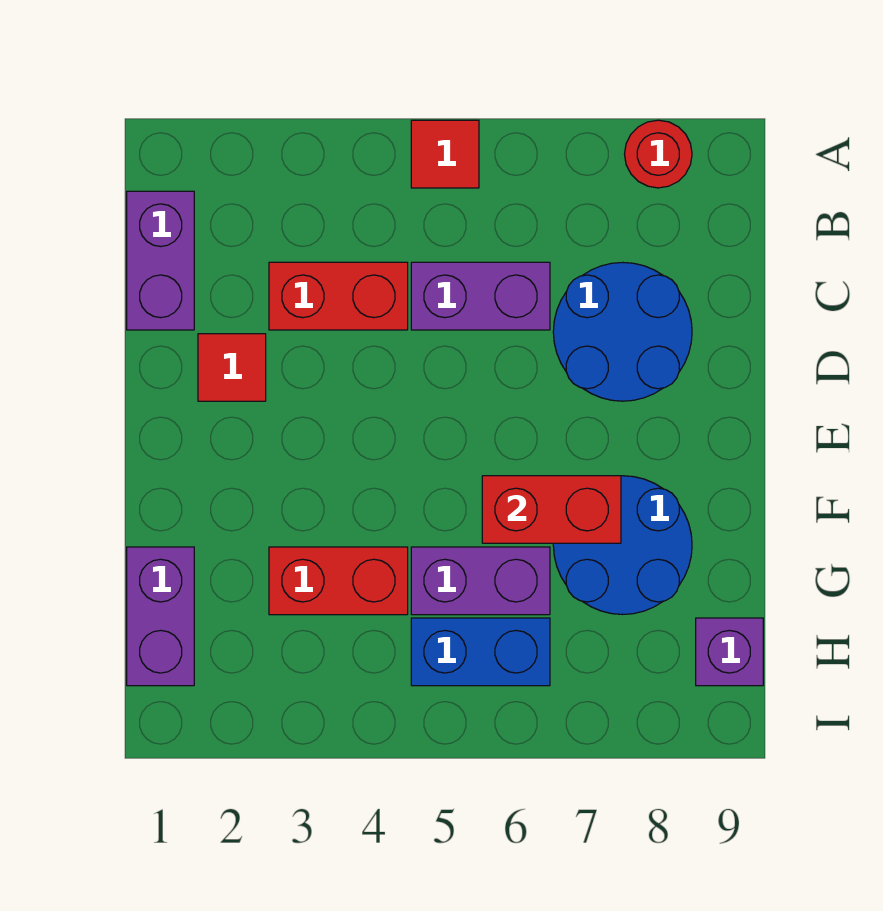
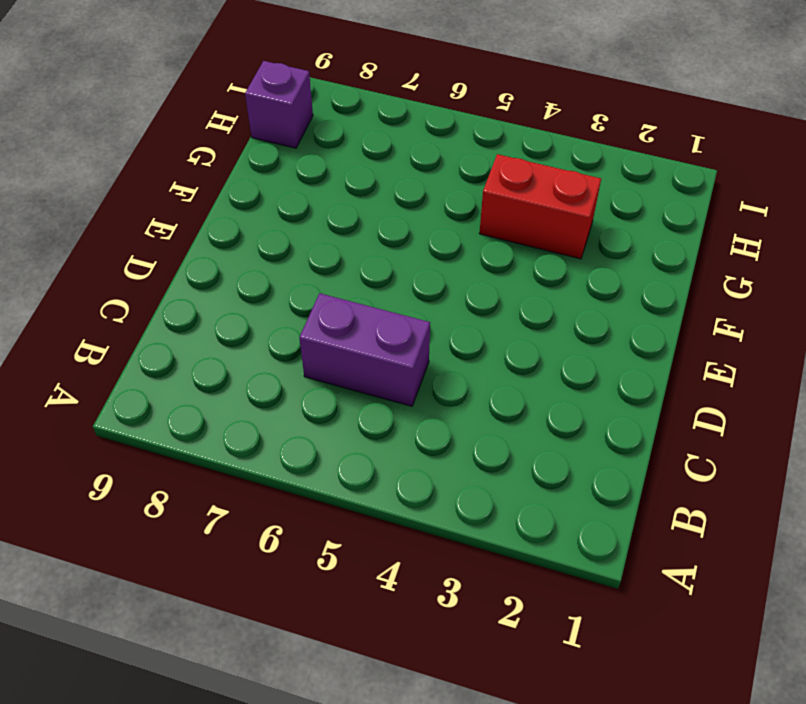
none -> red 1x1 tile [411,120,479,188]
none -> red 1x1 round brick [625,120,692,188]
none -> purple 1x2 brick [127,191,194,330]

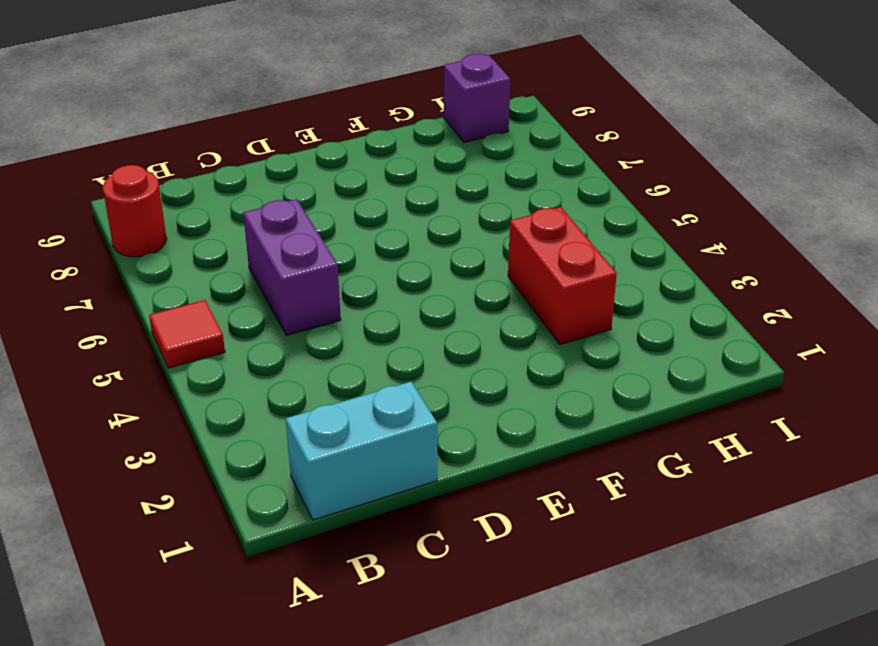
cyan 1x2 brick [286,382,437,520] -> purple 1x2 brick [127,191,194,330]
none -> red 1x2 brick [269,262,408,330]
none -> blue 2x2 round brick [553,262,692,401]
none -> red 1x1 tile [198,334,266,401]

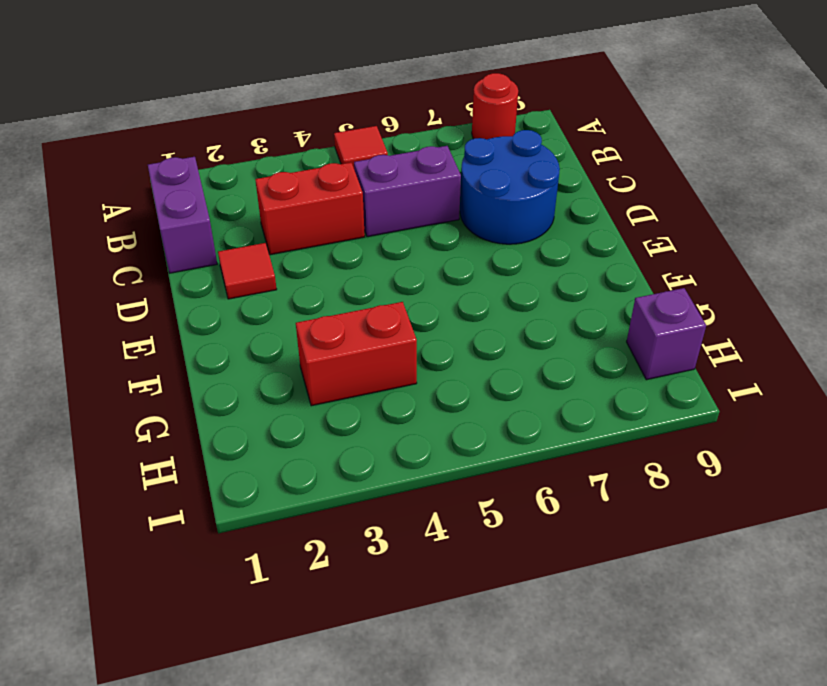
none -> blue 2x2 round brick [553,476,692,615]
none -> purple 1x2 brick [127,547,194,686]
none -> purple 1x2 brick [411,547,550,615]

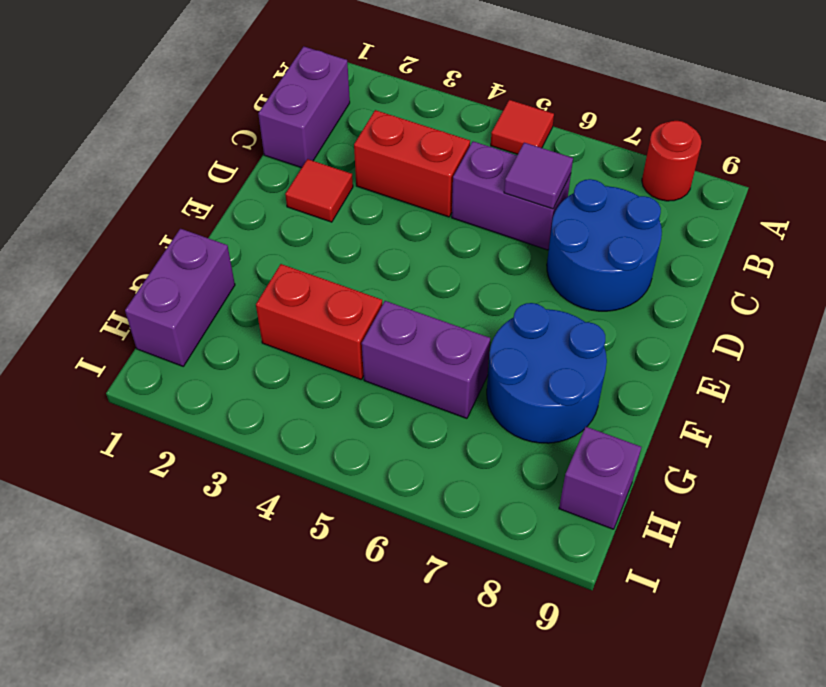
purple 1x1 tile [504,143,573,209] -> none
none -> blue 1x2 brick [411,618,550,686]
none -> red 1x2 brick [482,476,621,543]

